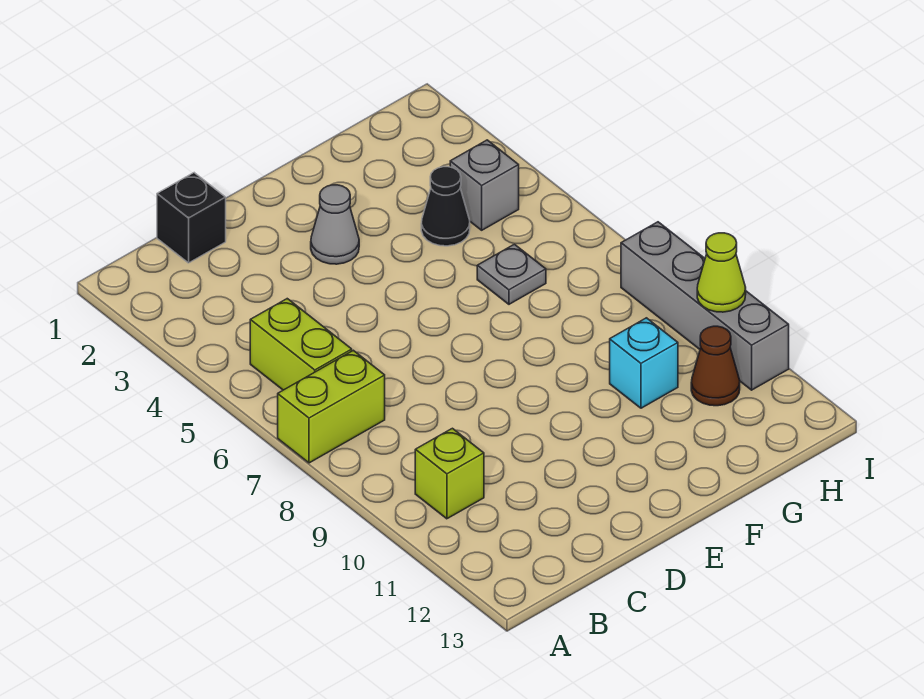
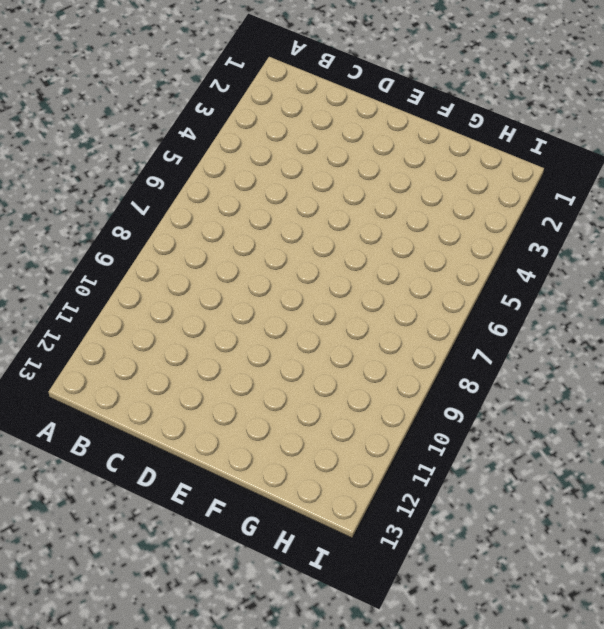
none -> lime 1x2 brick [278,350,385,463]
none -> lime 1x2 brick [250,299,352,390]
none -> lime 1x1 brick [415,428,484,519]

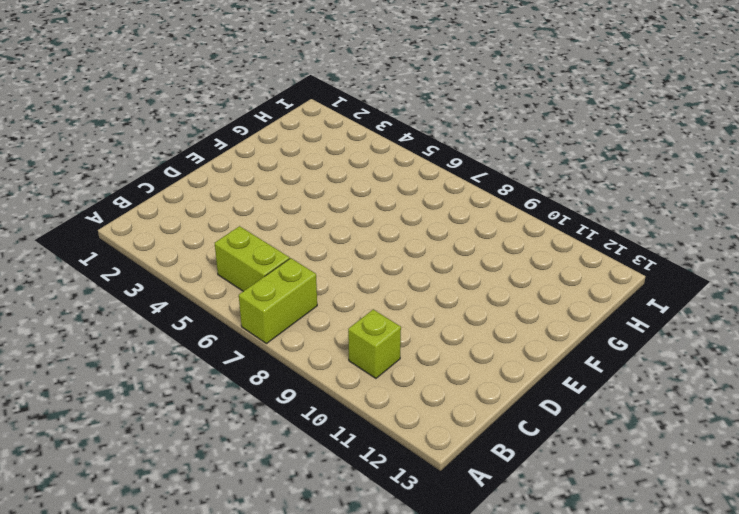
none -> black 1x1 brick [157,173,226,263]
none -> grey 1x1 cone [311,185,359,264]
none -> black 1x1 cone [421,167,470,246]

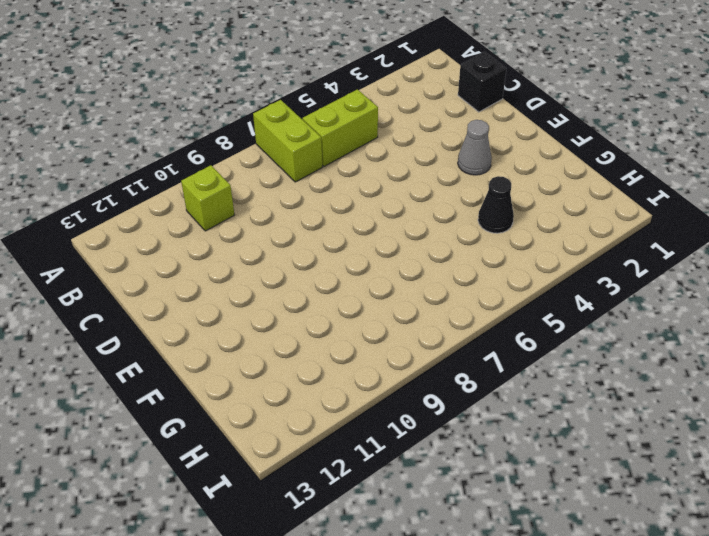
none -> grey 1x1 plate [477,244,546,304]
none -> cyan 1x1 brick [610,318,678,408]
none -> grey 1x1 brick [450,140,519,230]

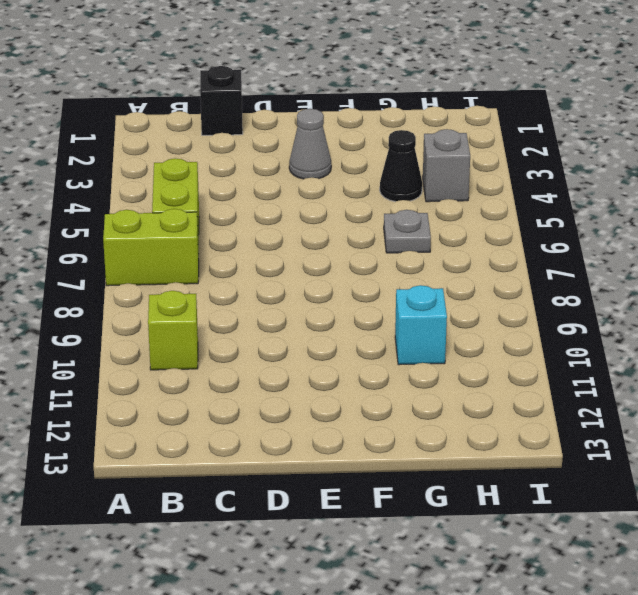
none -> brown 1x1 cone [691,326,740,406]
none -> grey 1x4 brick [621,222,789,390]
none -> lime 1x1 cone [697,233,746,312]

